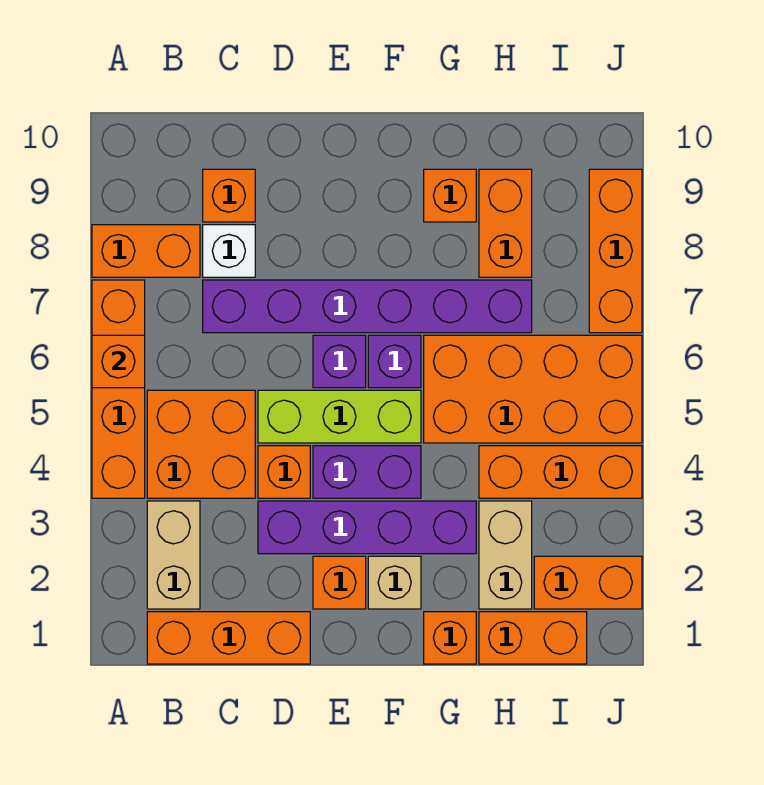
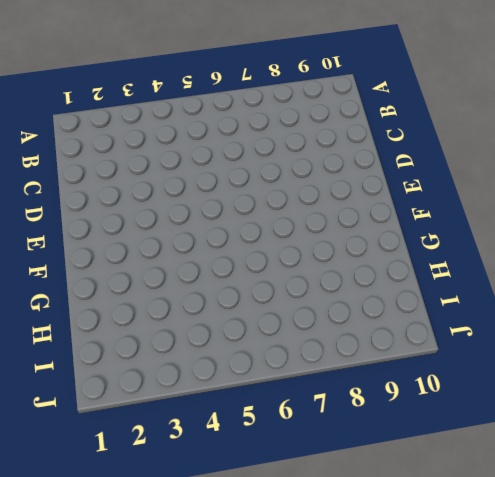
none -> orange 1x4 brick [92,280,145,498]
none -> orange 1x2 brick [92,225,200,277]
none -> orange 1x3 brick [147,612,310,664]

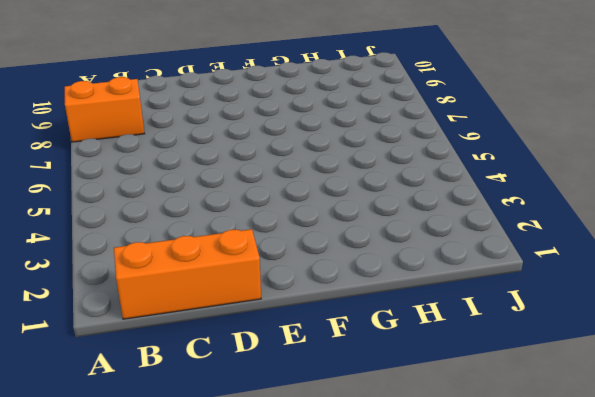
none -> orange 1x4 brick [92,280,145,498]
none -> tan 1x2 brick [147,501,200,609]
none -> orange 2x2 brick [147,390,255,498]

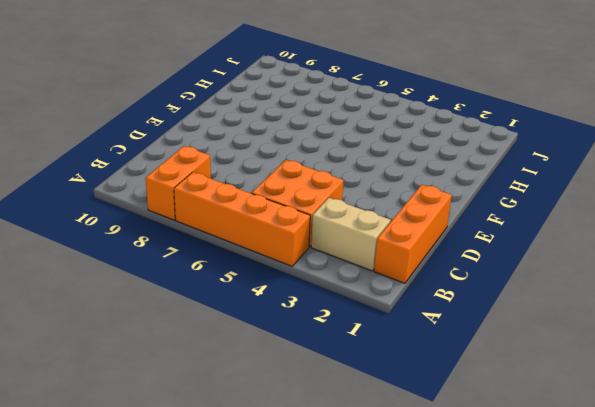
none -> purple 1x6 brick [203,280,532,333]
none -> white 1x1 brick [203,225,255,277]
none -> orange 1x1 brick [203,169,255,222]

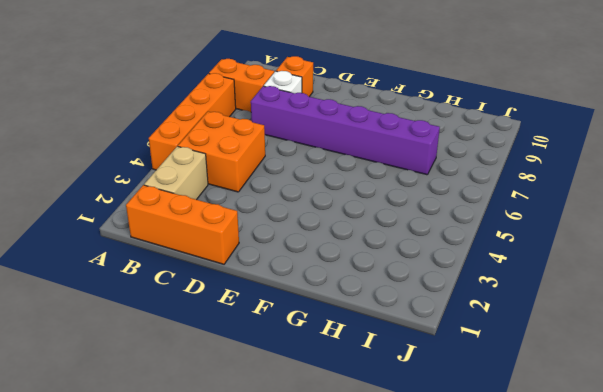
none -> purple 1x4 brick [258,501,476,554]
none -> orange 1x1 brick [258,446,310,498]
none -> lime 1x3 brick [258,390,421,443]

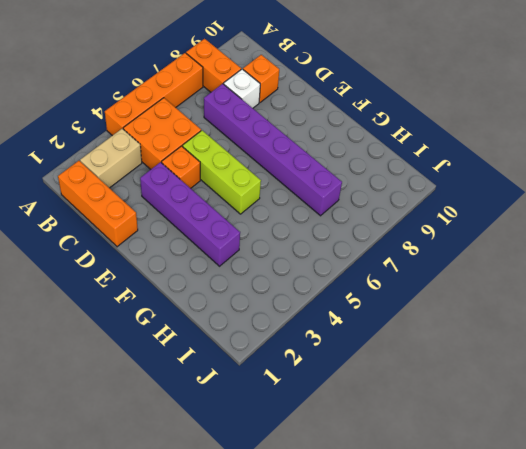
none -> orange 1x1 brick [313,556,366,609]
none -> purple 1x2 brick [313,446,421,498]
none -> purple 1x1 brick [313,335,366,388]

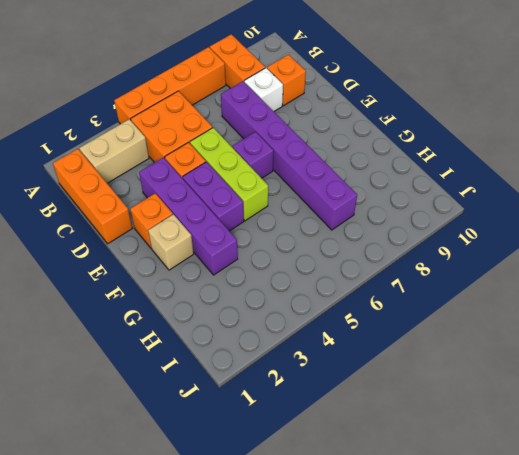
none -> purple 1x1 brick [368,335,421,388]
none -> orange 1x1 brick [424,612,476,664]
none -> orange 2x4 brick [424,335,642,443]

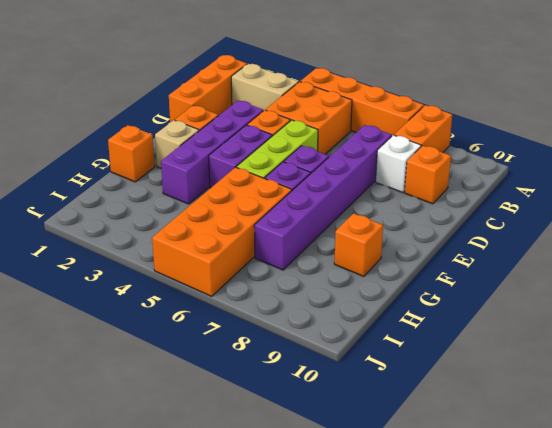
none -> orange 1x2 brick [479,612,587,664]
none -> tan 1x2 brick [479,501,532,609]
none -> orange 1x3 brick [479,446,642,498]

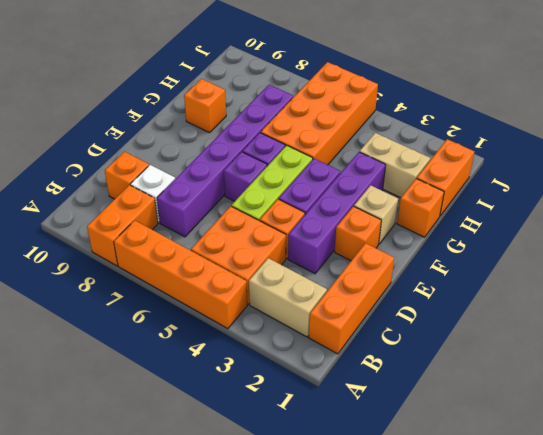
none -> orange 1x3 brick [479,446,642,498]
none -> orange 1x2 brick [479,169,532,277]
none -> orange 1x2 brick [534,556,642,609]

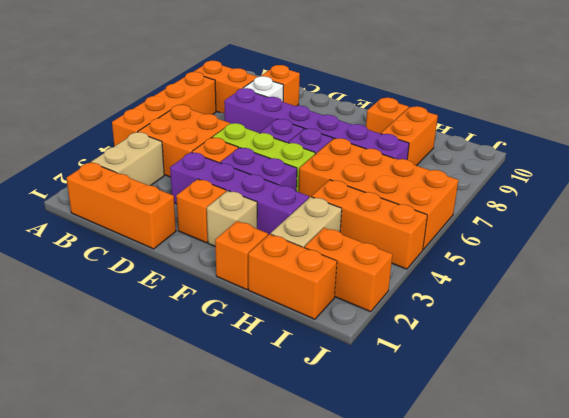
none -> orange 1x3 brick [589,169,642,333]
none -> orange 1x1 brick [92,335,145,388]

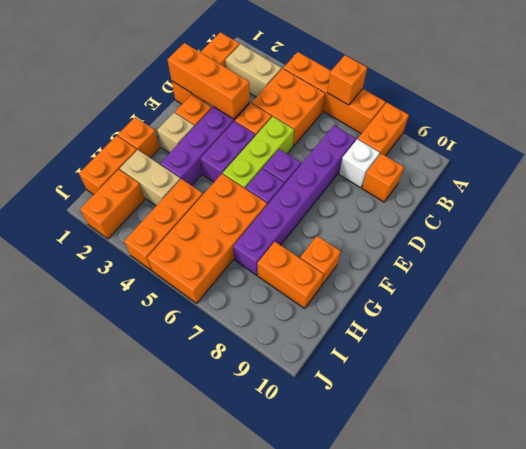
orange 1x3 brick [168,43,250,119] -> orange 1x3 brick moved to [589,169,642,333]

